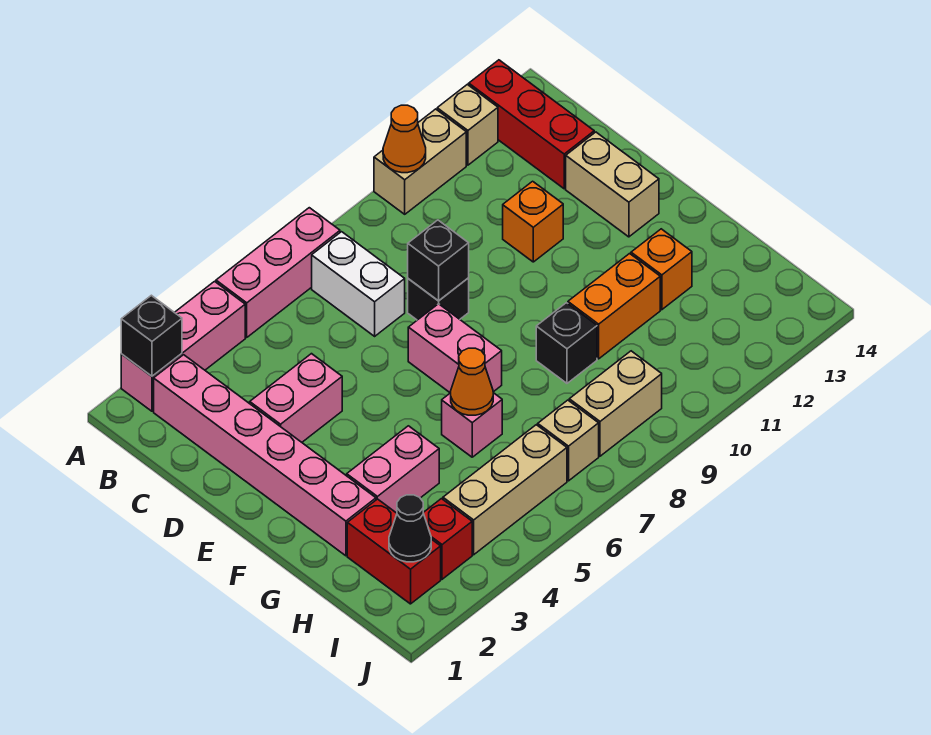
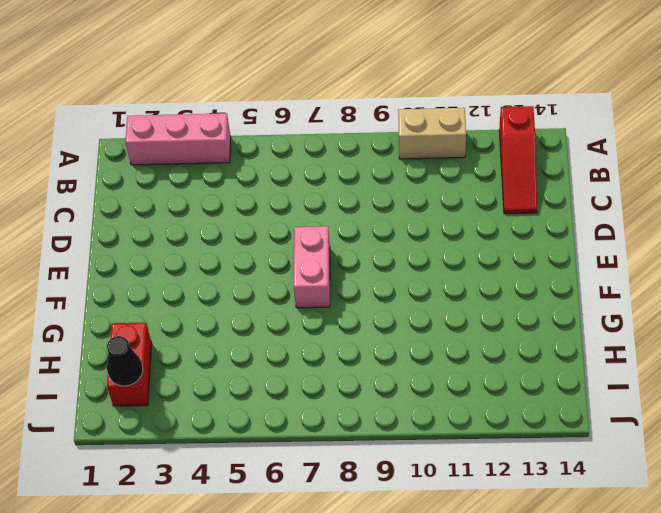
red 1x3 slope [499,106,537,214] -> red 1x3 brick [469,60,594,189]
none -> pink 1x3 brick [216,208,340,337]
none -> tan 1x1 brick [437,84,498,165]
none -> pink 1x6 brick [154,355,376,556]

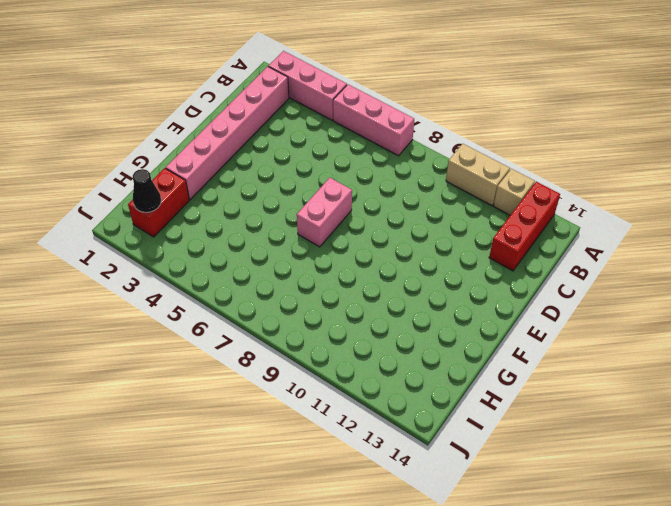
none -> white 1x2 brick [312,232,405,336]
none -> pink 1x2 brick [250,354,342,442]
none -> black 1x1 brick [408,278,469,320]

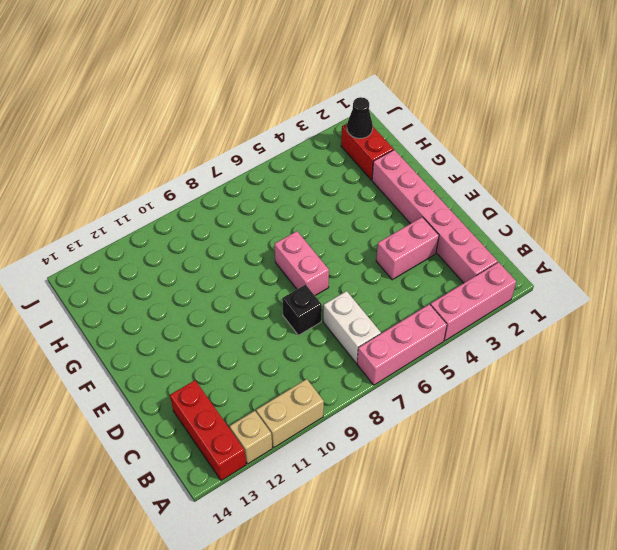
none -> orange 1x1 brick [503,181,563,262]
none -> tan 1x2 brick [566,132,659,237]
none -> pink 1x2 brick [347,426,439,513]

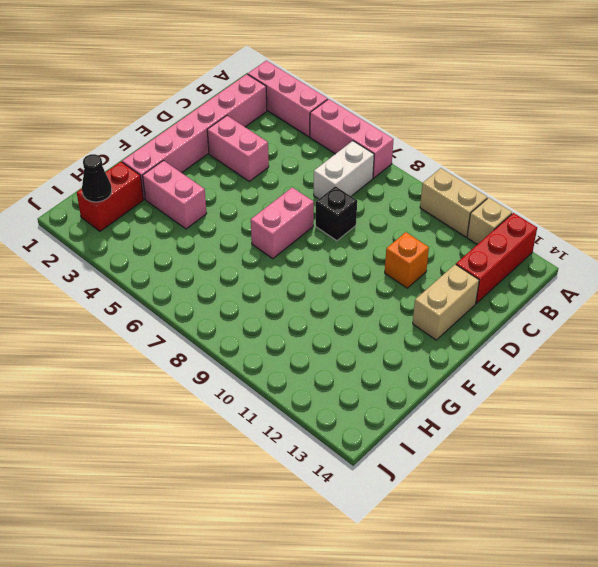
none -> pink 1x1 brick [442,393,502,457]
none -> black 1x1 brick [536,303,597,383]
none -> orange 1x2 brick [568,254,660,359]

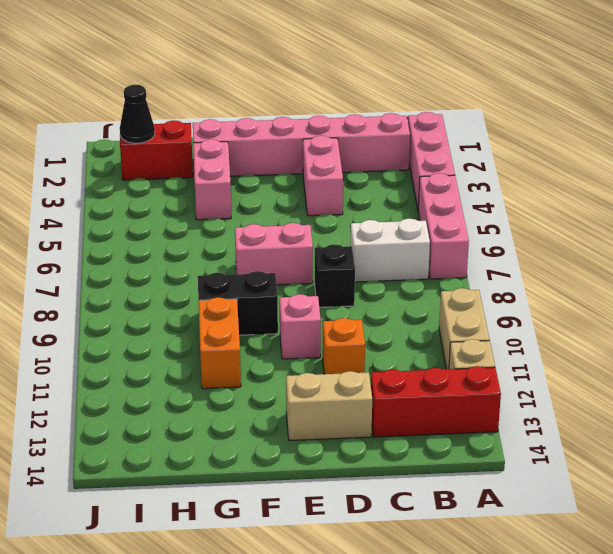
pink 1x1 brick [280,294,321,359] -> pink 1x1 brick moved to [442,393,502,457]
black 1x2 brick [198,271,278,335] -> black 1x1 brick [536,303,597,383]
none -> orange 1x1 brick [631,229,692,310]
none -> red 1x1 brick [423,499,472,579]
none -> tan 1x3 brick [443,425,567,555]

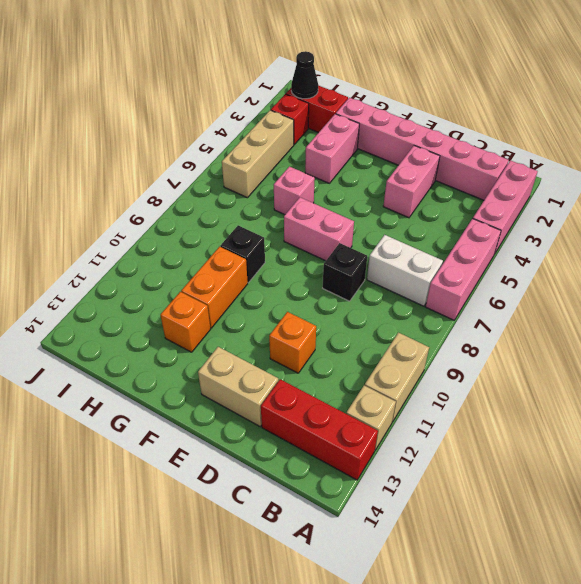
none -> tan 1x1 brick [538,400,599,481]
none -> tan 1x2 brick [569,351,662,456]
none -> black 1x1 brick [121,295,182,376]

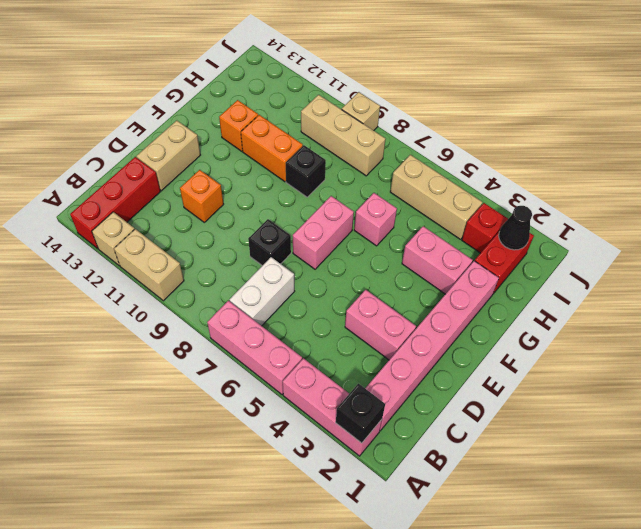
tan 1x3 brick [301,95,386,176] -> tan 1x2 brick [569,351,662,456]
tan 1x1 brick [342,92,380,130] -> tan 1x1 brick moved to [538,400,599,481]
none -> orange 1x1 cone [383,105,426,173]
none -> black 1x1 brick [408,220,469,301]
none -> orange 1x1 cone [451,348,493,415]

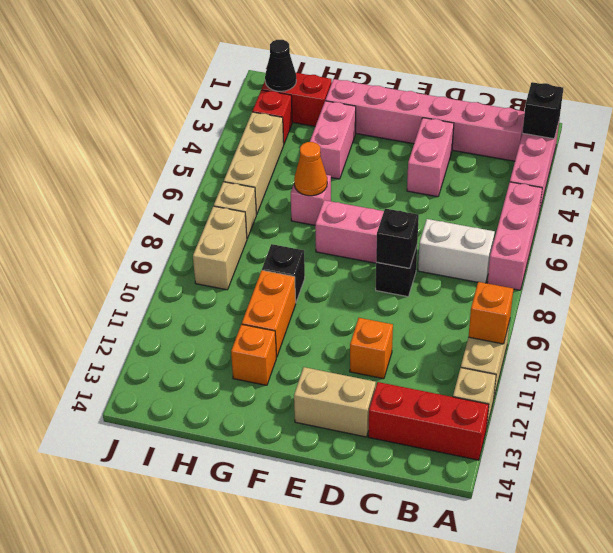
orange 1x1 brick [469,282,513,344] -> orange 1x1 cone [383,105,426,173]

